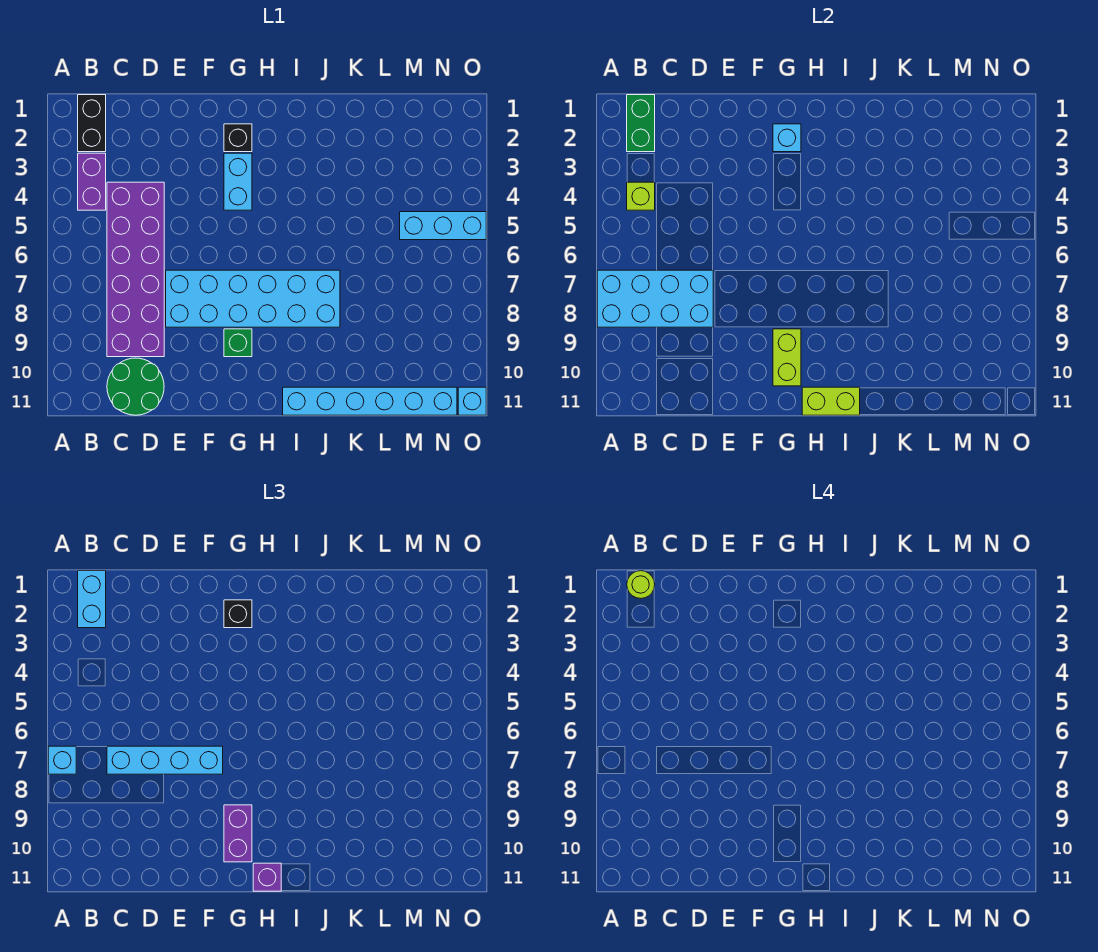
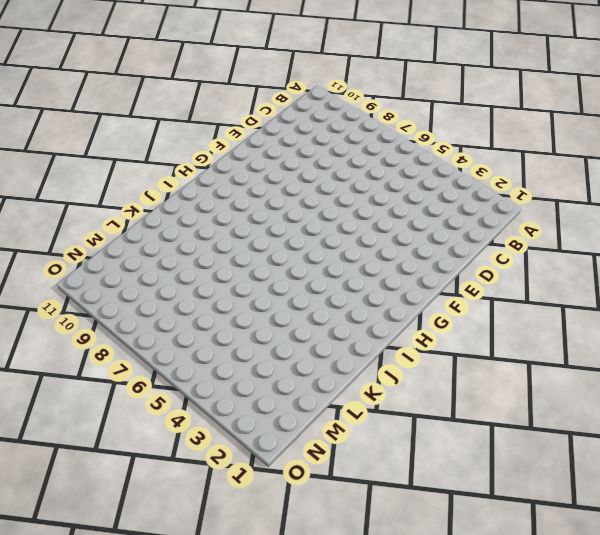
none -> black 1x2 brick [78,95,106,152]
none -> purple 1x2 brick [78,153,106,210]
none -> purple 2x6 brick [107,182,164,357]

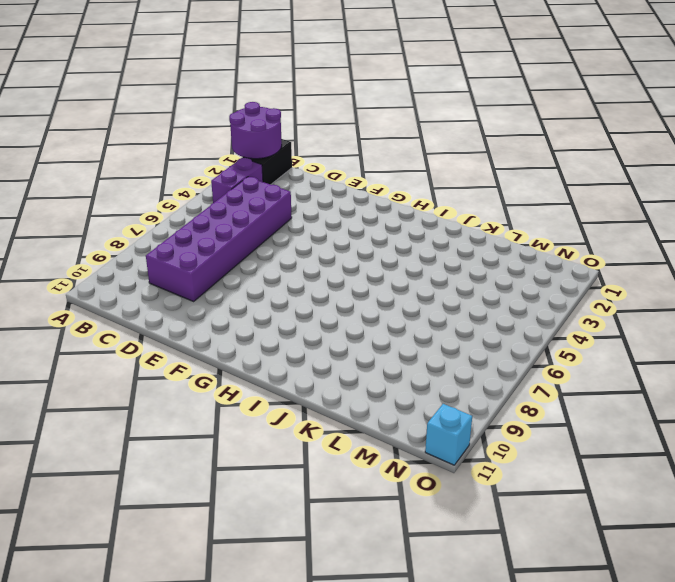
purple 2x2 round brick [229,102,282,159] -> green 1x2 brick [627,95,655,152]
none -> green 2x2 round brick [107,358,164,415]
none -> cyan 2x6 brick [166,270,340,327]
none -> black 1x1 brick [224,124,252,152]

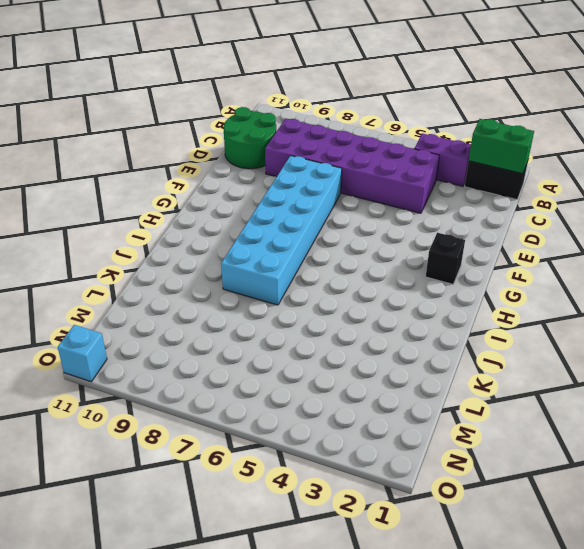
none -> cyan 1x2 brick [224,153,252,210]
none -> green 1x1 brick [224,329,252,357]
none -> cyan 1x6 brick [283,387,457,415]

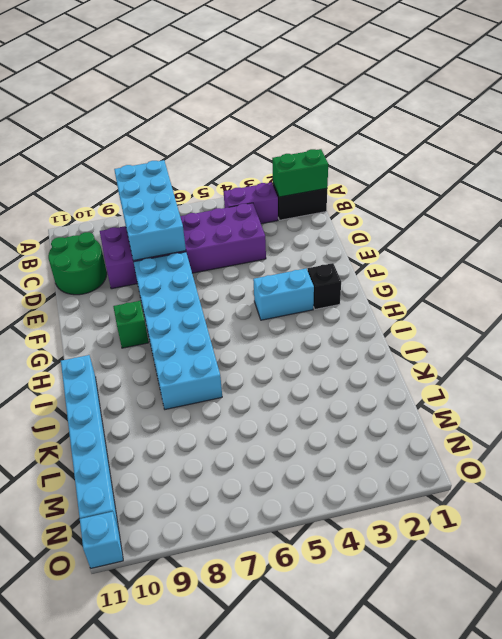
none -> cyan 1x3 brick [400,212,486,240]
none -> lime 1x1 brick [627,182,655,210]
none -> cyan 1x1 brick [773,124,801,152]

